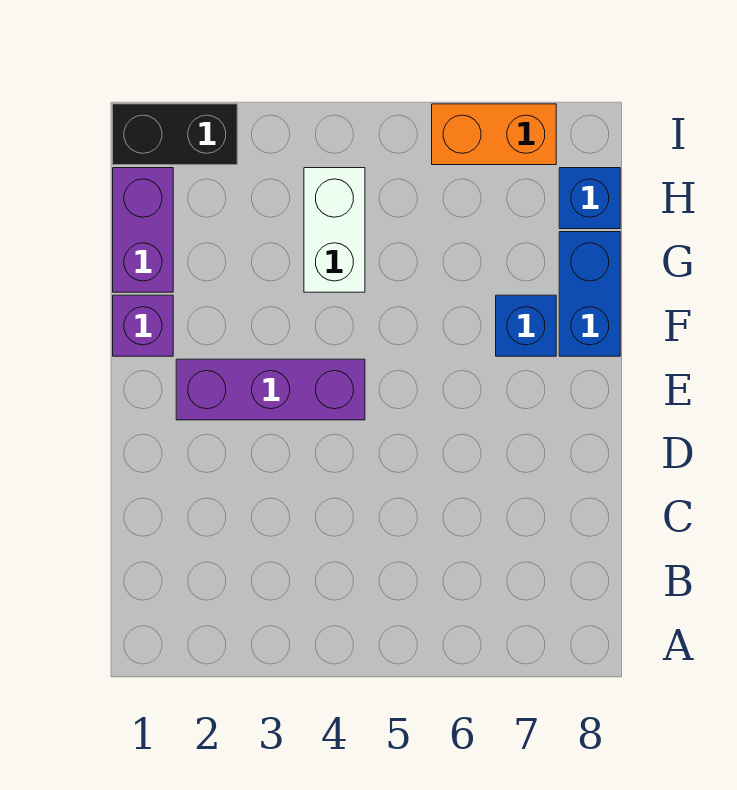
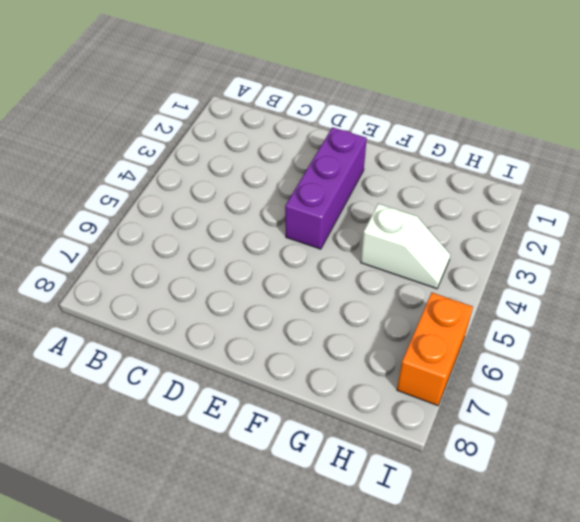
white 1x2 slope [361,204,451,289] -> white 1x2 brick [304,168,365,292]
none -> purple 1x1 brick [113,295,173,356]
none -> blue 1x1 brick [496,295,556,356]

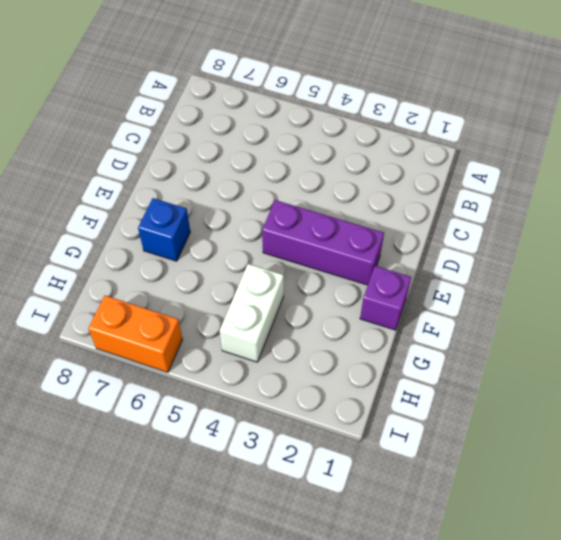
none -> blue 1x2 brick [559,232,620,356]
none -> purple 1x2 brick [113,168,173,292]

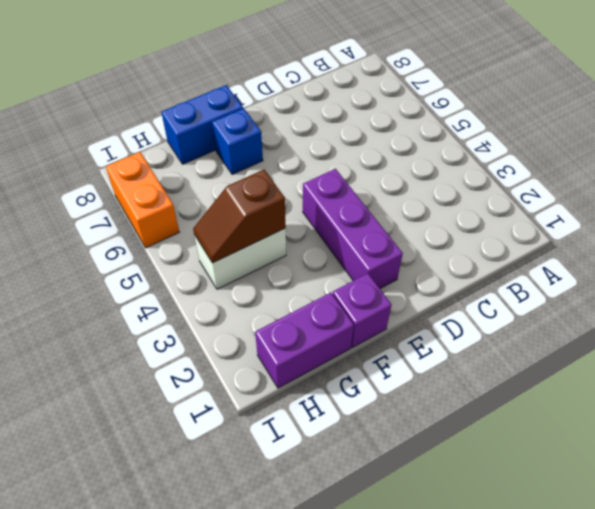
brown 1x2 slope [193,170,286,263] -> none
none -> blue 1x1 brick [559,168,620,229]
none -> black 1x2 brick [113,104,237,165]

